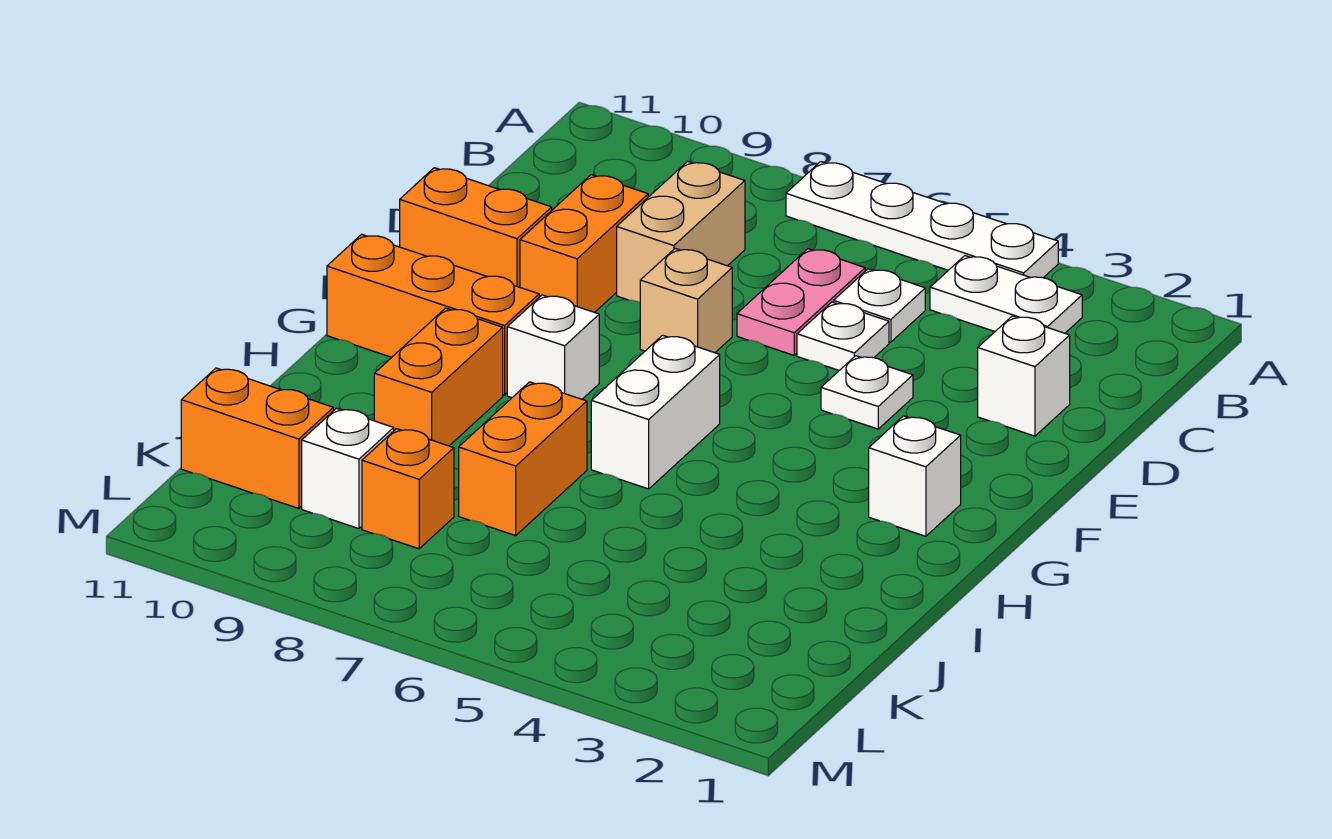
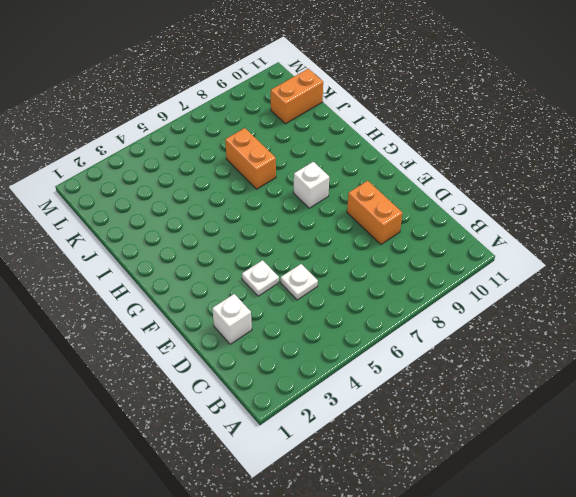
none -> white 1x4 plate [786,162,1058,278]
none -> white 1x2 plate [930,256,1082,333]
none -> white 1x1 plate [834,269,925,342]

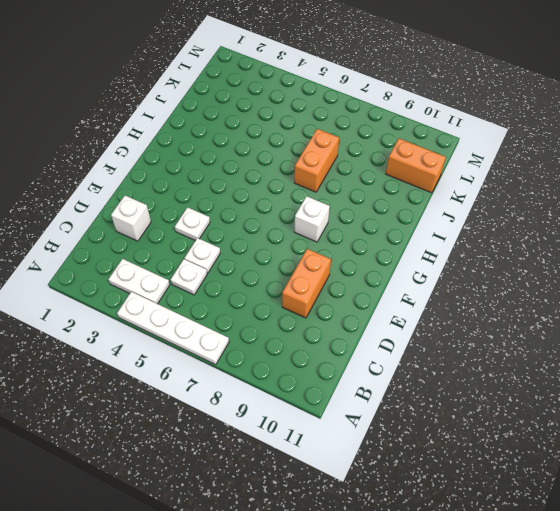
none -> pink 1x2 plate [737,249,865,355]
none -> tan 1x2 brick [617,161,745,303]
none -> tan 1x1 brick [640,248,732,353]

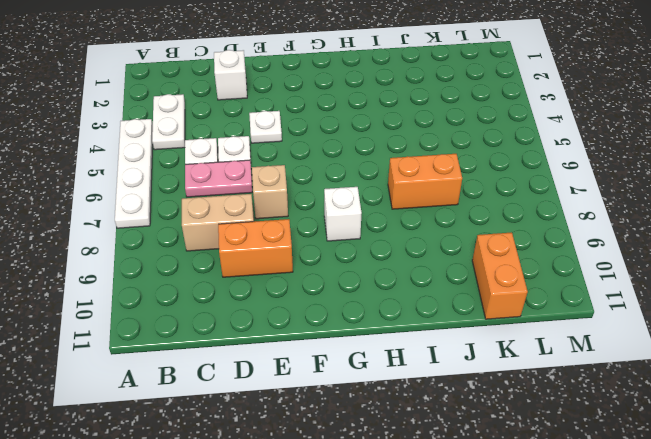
none -> orange 1x2 brick [400,168,552,287]
none -> white 1x1 brick [869,416,961,536]
none -> white 1x2 brick [591,335,720,489]

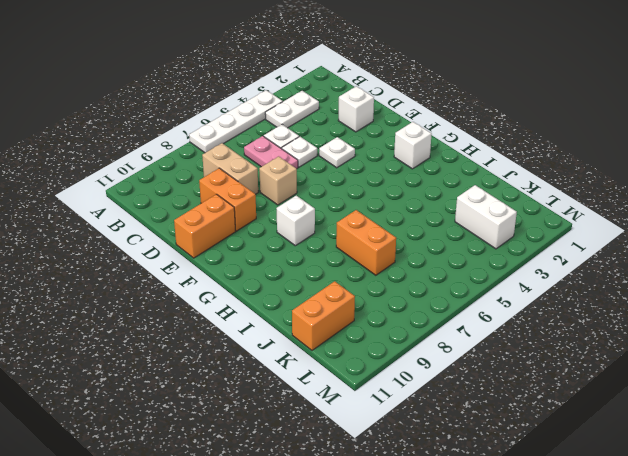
white 1x2 brick [455,185,517,249] -> white 1x2 brick moved to [591,335,720,489]
none -> orange 1x3 brick [327,234,539,395]
none -> orange 1x2 brick [374,308,503,446]
none -> orange 1x1 brick [362,429,454,549]

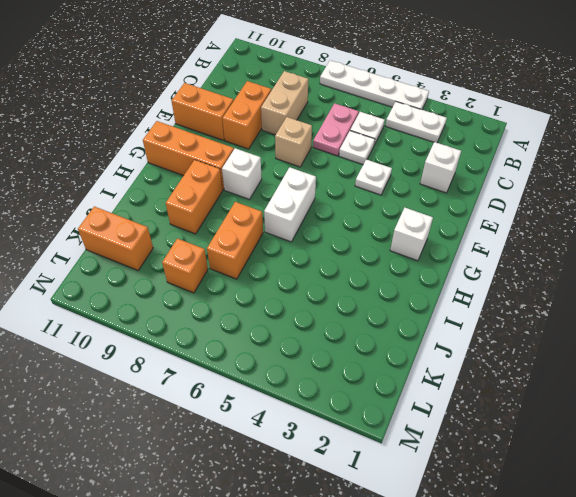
none -> white 1x1 brick [302,408,394,529]

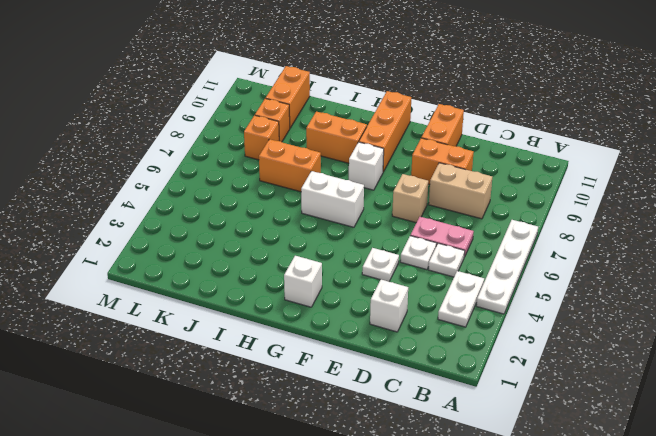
orange 1x1 brick [255,98,290,142] -> white 1x1 brick [302,408,394,529]

